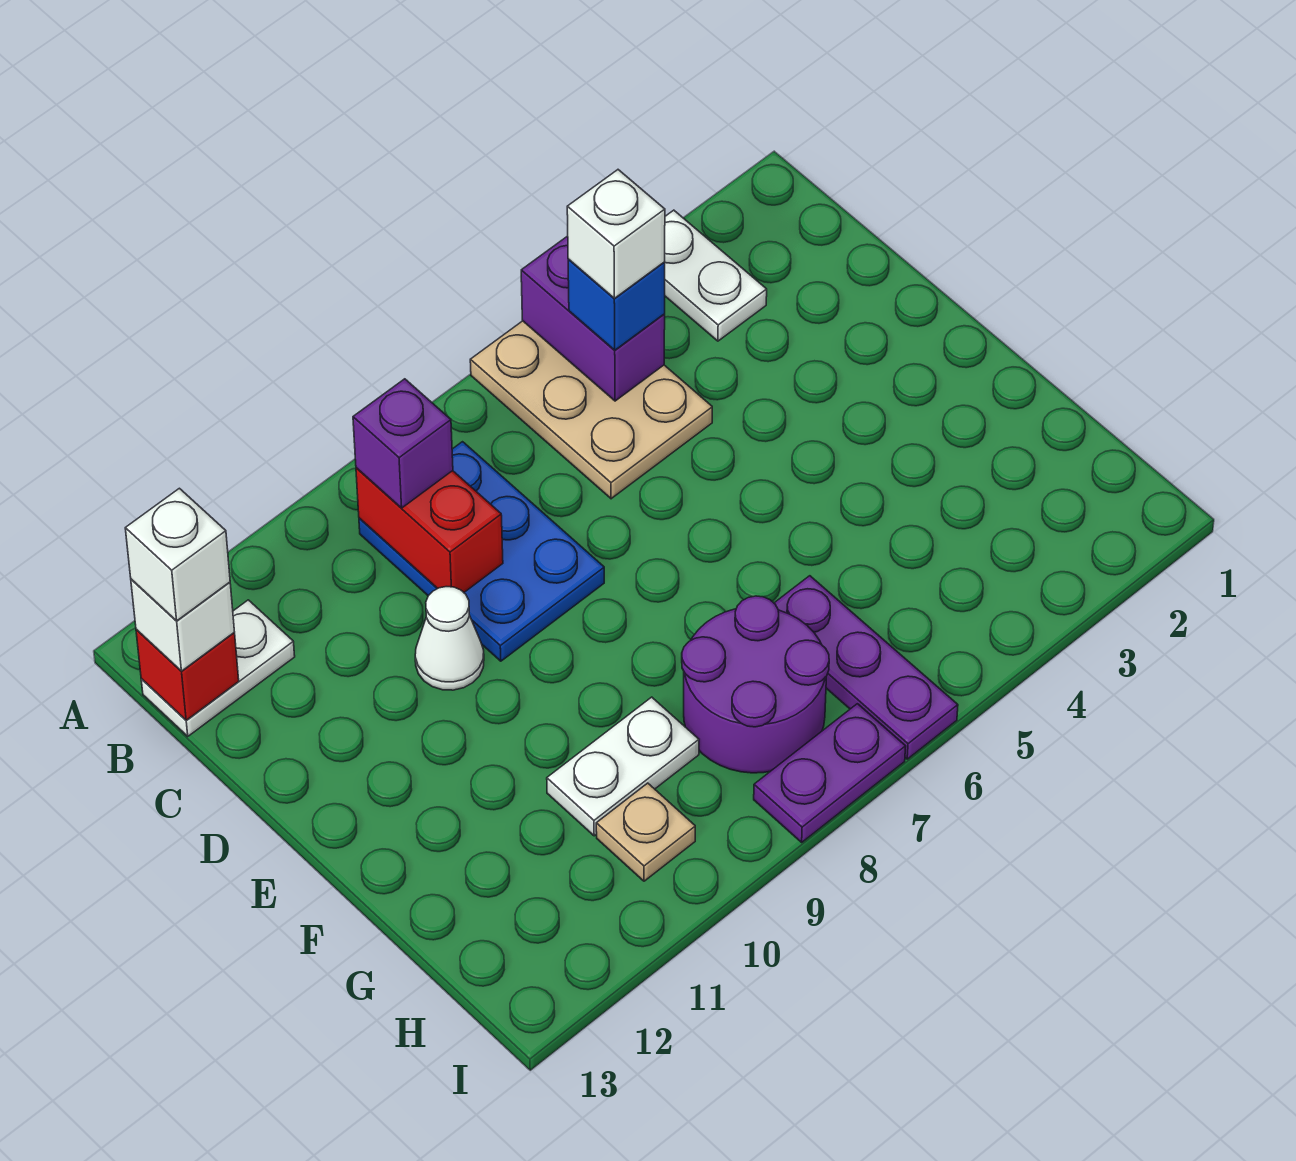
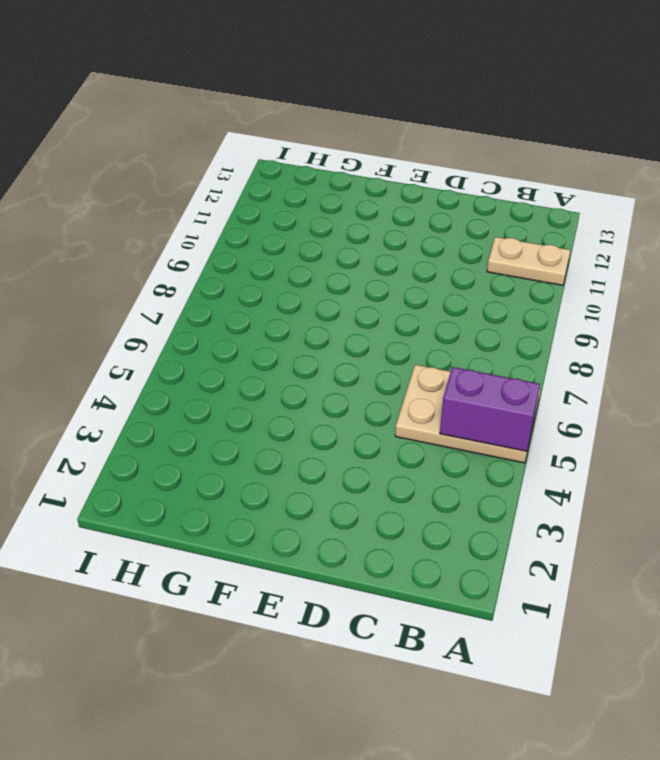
tan 1x2 plate [487,237,570,285] -> none
none -> white 1x2 plate [665,210,767,341]
none -> blue 2x3 plate [359,442,604,661]
none -> white 1x2 plate [141,600,295,736]

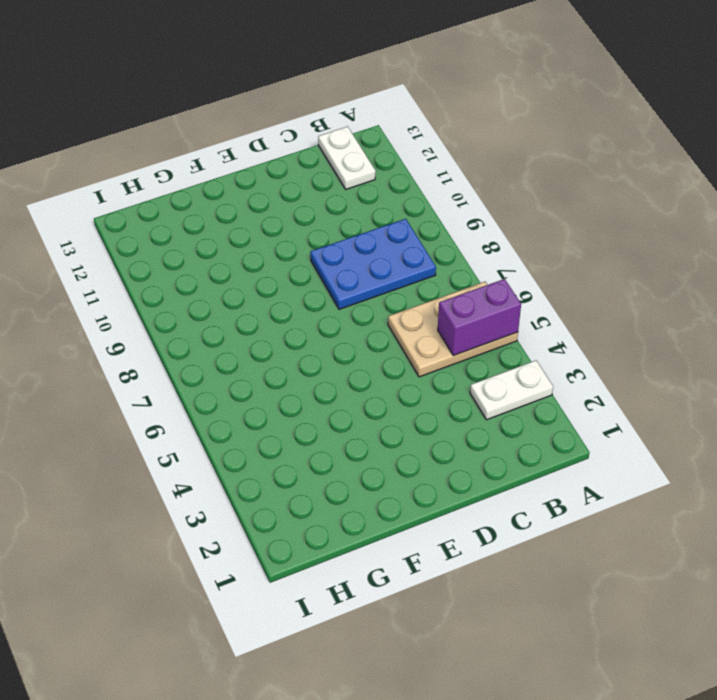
none -> white 1x1 cone [415,587,484,690]
none -> purple 1x3 plate [774,576,958,759]
none -> purple 2x2 round brick [682,596,829,773]

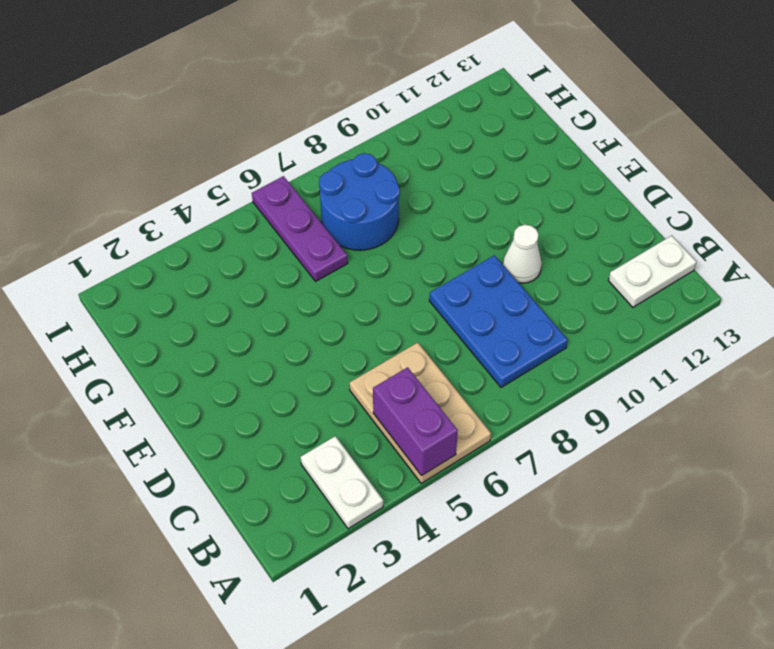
blue 2x2 round brick [319,153,400,250] -> purple 2x2 round brick [682,596,829,773]
none -> white 1x2 plate [547,697,699,836]
none -> tan 1x1 plate [596,783,695,881]
none -> purple 1x2 plate [754,704,906,842]

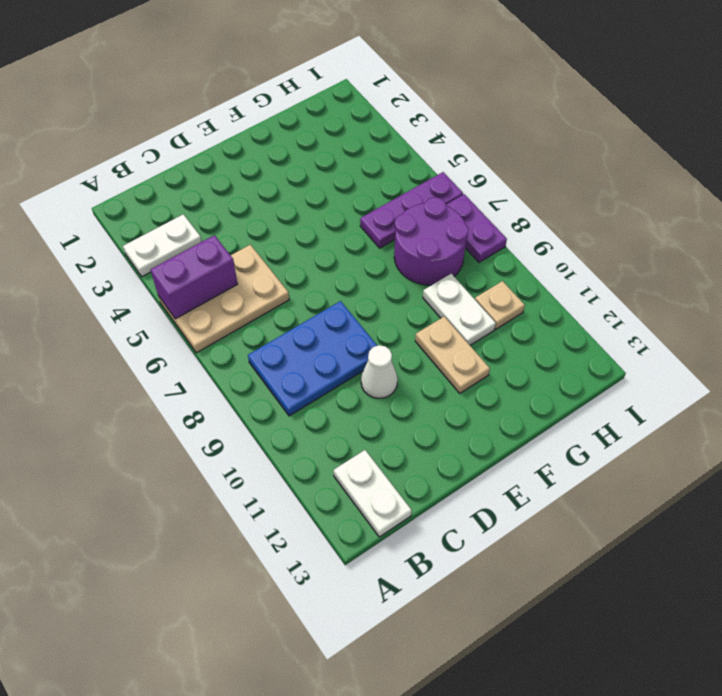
tan 1x2 plate [415,316,490,393] -> none
none -> red 1x2 brick [356,468,503,592]
none -> red 1x1 brick [136,629,239,720]
none -> blue 1x1 brick [568,259,665,350]

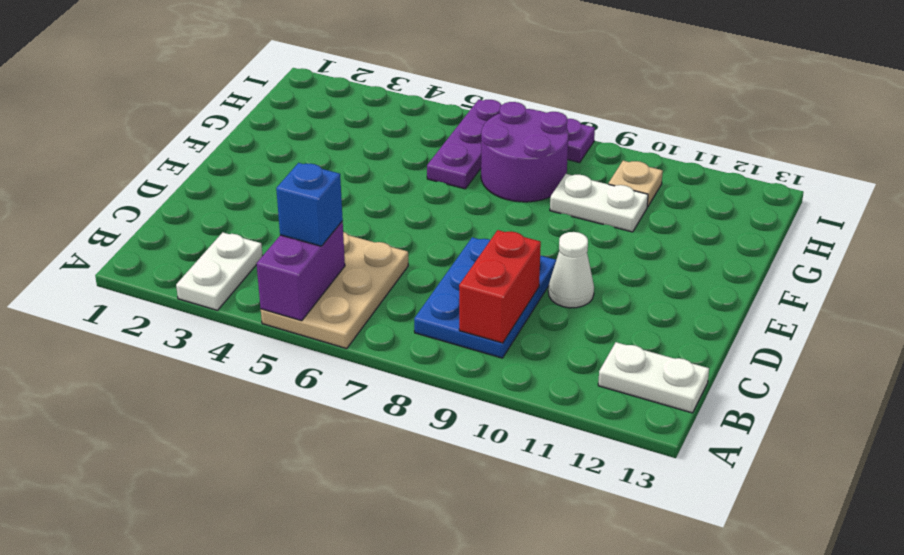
none -> red 1x1 brick [136,629,239,720]
none -> purple 1x1 brick [353,379,453,508]
none -> white 1x1 brick [131,579,234,671]

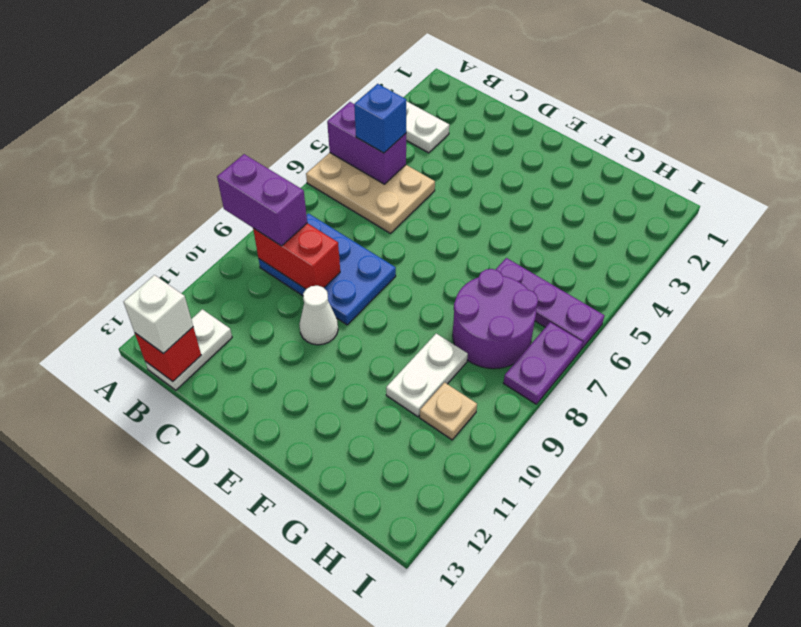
purple 1x2 brick [217,154,307,246] -> purple 1x1 brick [353,379,453,508]
none -> white 1x1 brick [567,170,665,298]
none -> white 1x1 brick [125,488,230,621]

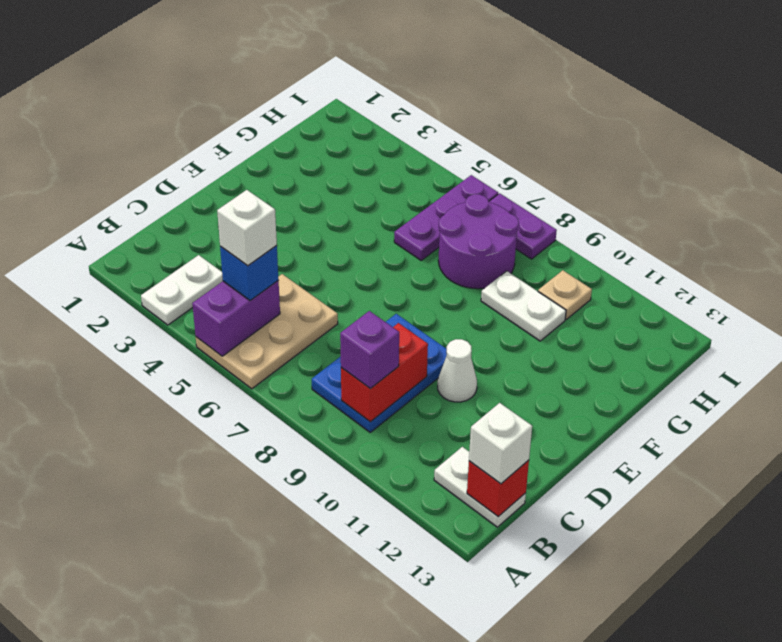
none -> white 1x1 brick [125,488,230,621]

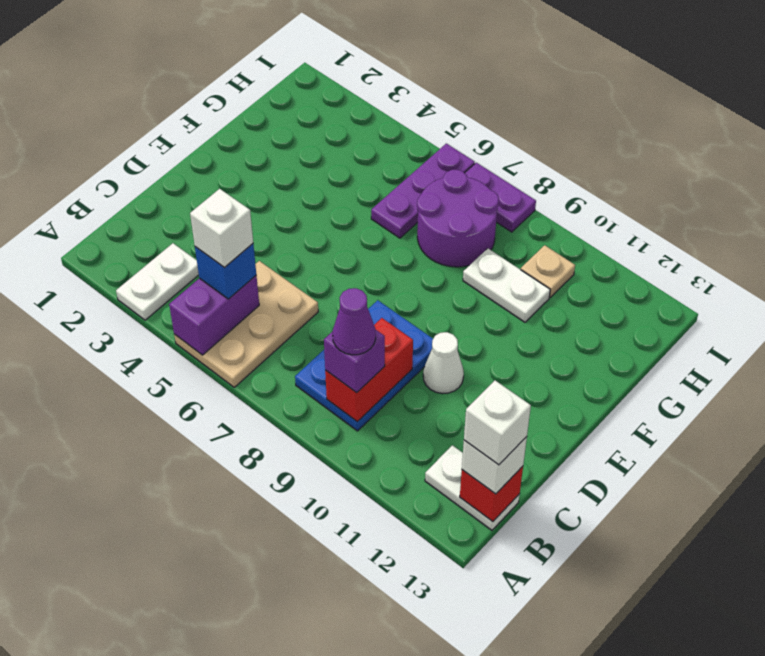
purple 1x1 cone [333,288,376,355] -> none

